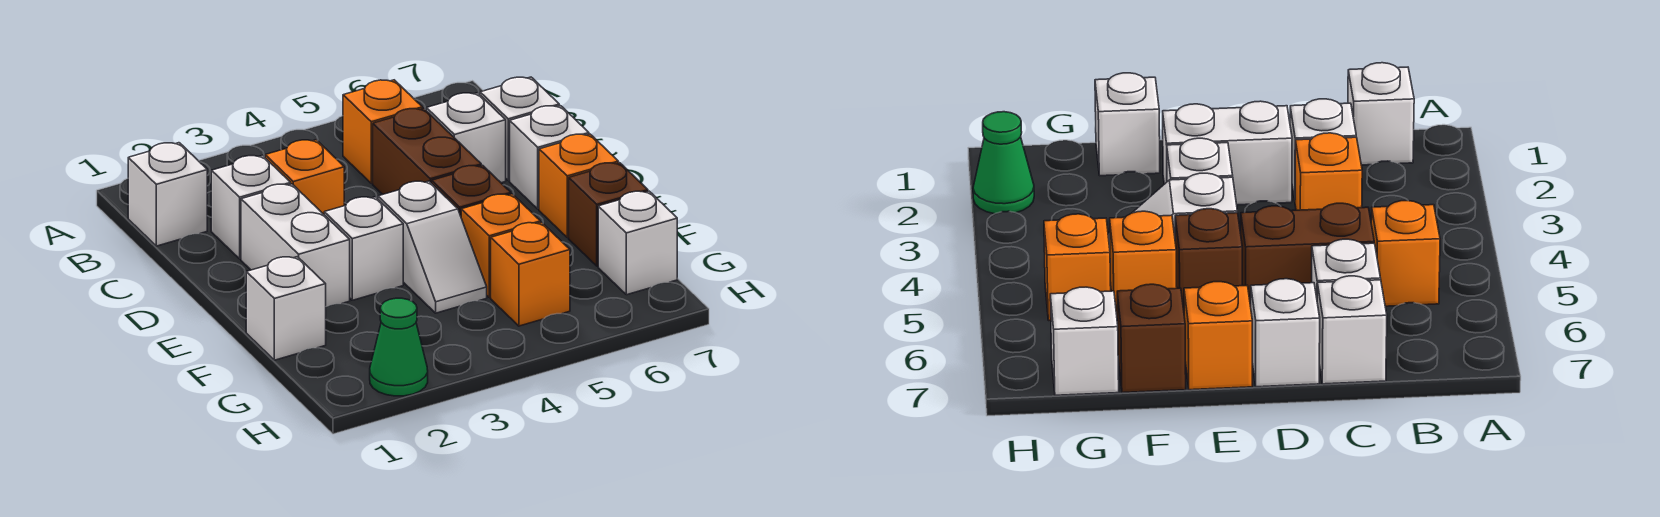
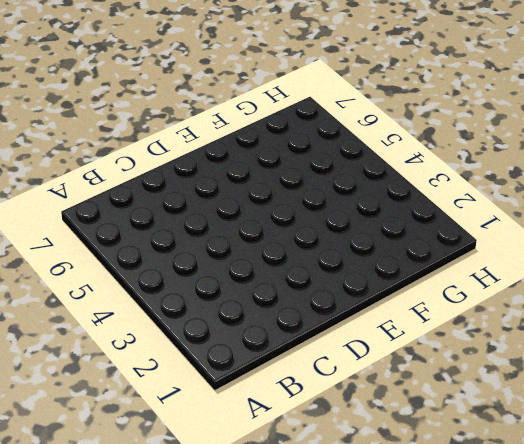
none -> white 1x1 brick [128,143,207,246]
none -> orange 1x1 brick [343,80,422,183]
none -> white 1x1 brick [211,155,291,259]

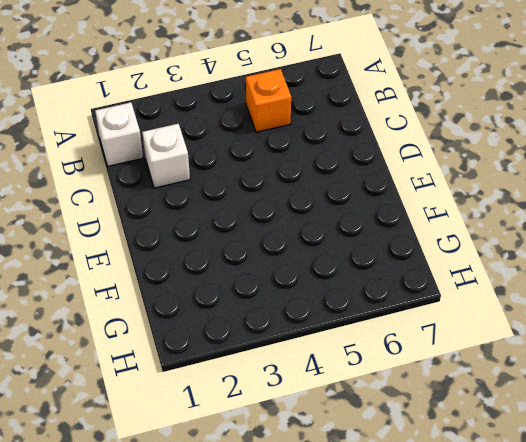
none -> orange 1x1 brick [265,140,344,214]
none -> brown 1x2 brick [373,108,481,194]
none -> white 1x1 brick [426,93,506,183]

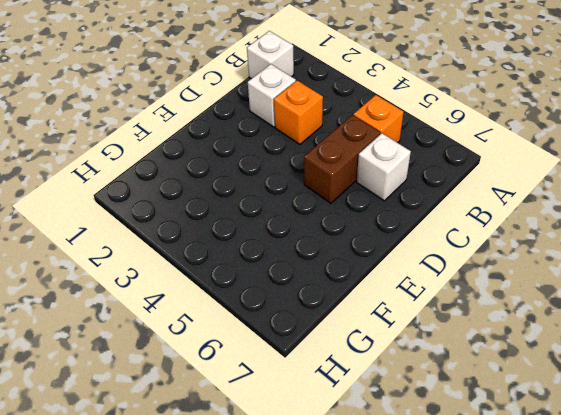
none -> white 1x1 brick [480,77,559,181]
none -> white 1x2 brick [241,184,350,307]
none -> white 1x1 brick [510,106,589,209]

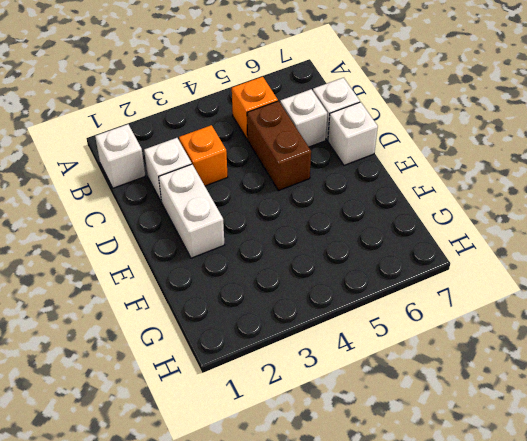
none -> white 1x1 brick [324,197,403,300]
none -> white 1x2 slope [378,181,487,313]
none -> brown 1x1 brick [432,165,511,216]

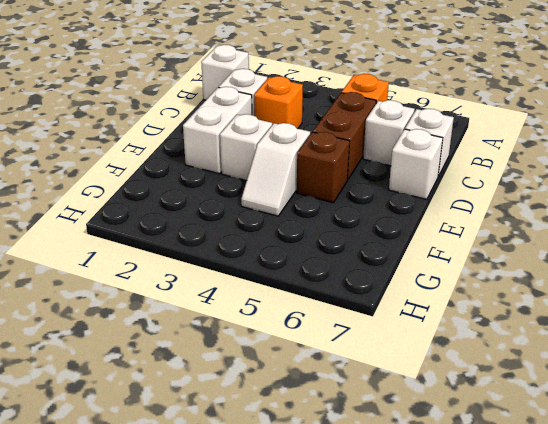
none -> orange 1x1 brick [539,134,618,238]
none -> white 1x1 brick [246,257,326,360]
none -> orange 1x1 brick [461,194,540,298]

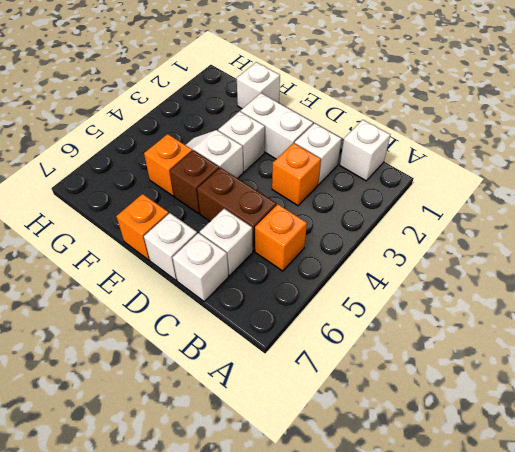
none -> brown 1x1 brick [569,163,648,266]
none -> orange 1x1 brick [491,223,570,326]
none -> white 1x1 brick [598,191,677,295]

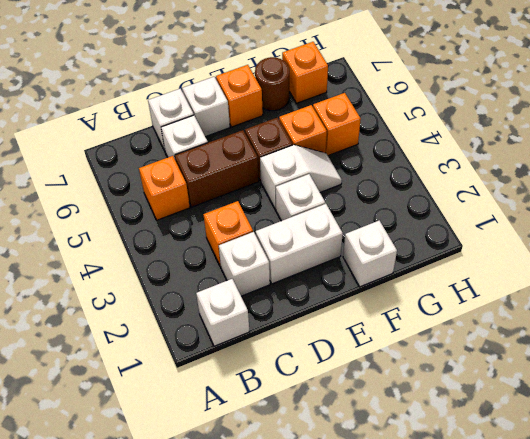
brown 1x1 round brick [255,57,289,111] -> brown 1x1 brick [569,163,648,266]
orange 1x1 brick [282,42,328,103] -> white 1x1 brick [598,191,677,295]
none -> green 1x1 cone [370,298,428,396]

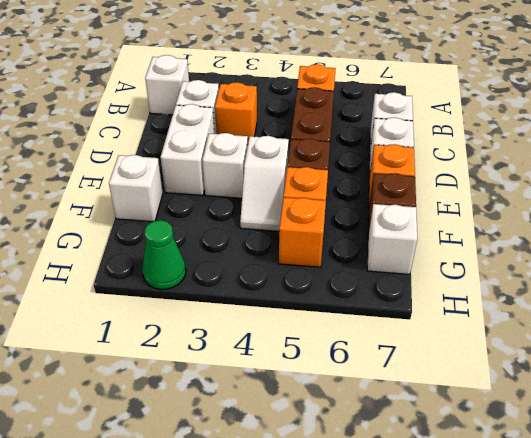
none -> white 1x1 brick [426,93,506,183]

